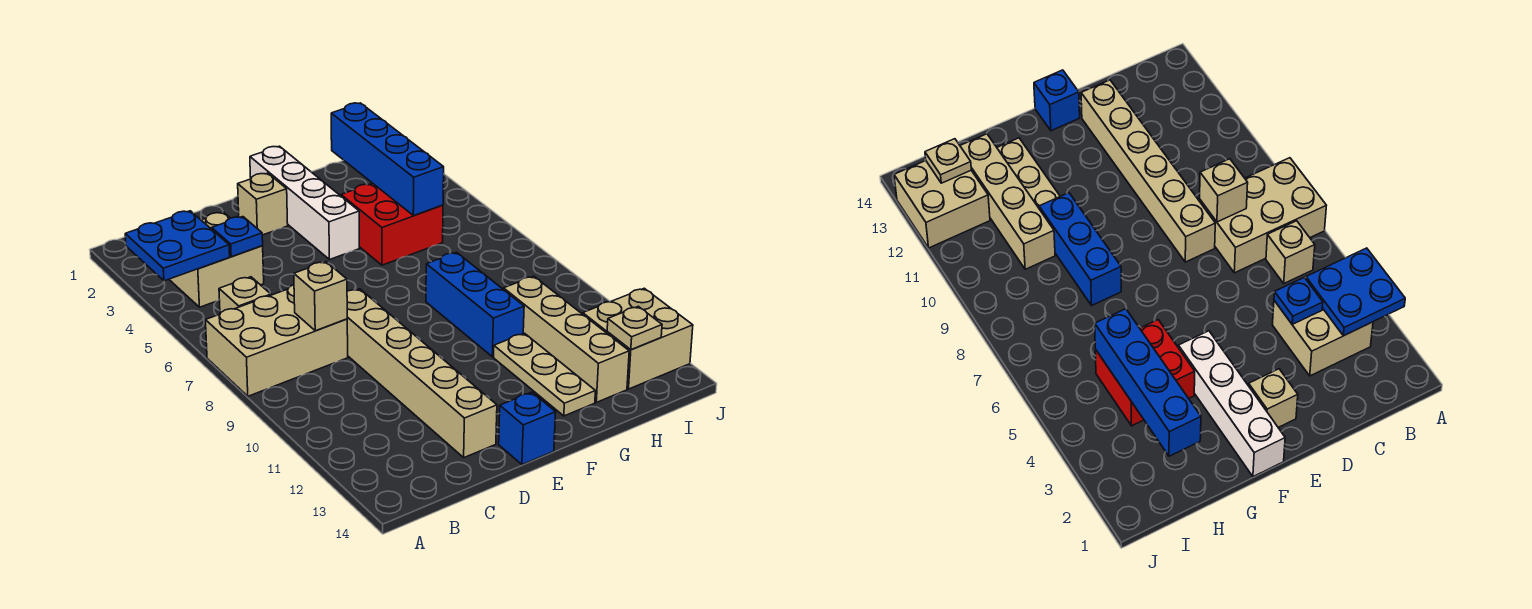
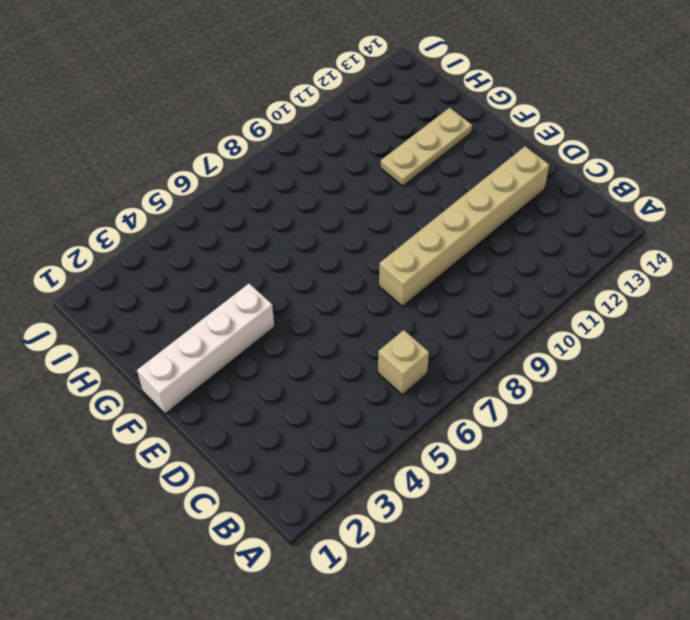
none -> tan 2x3 brick [206,285,348,396]
none -> tan 2x2 brick [169,212,264,307]
none -> tan 1x1 brick [238,173,288,235]

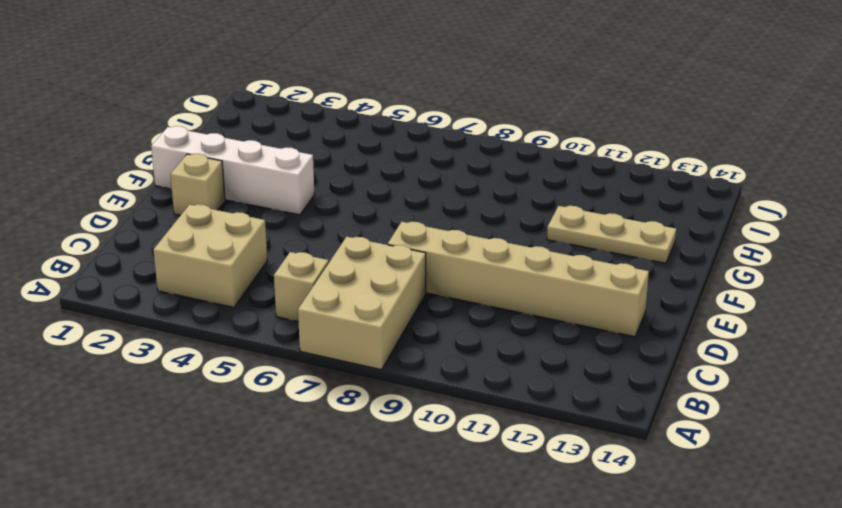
none -> blue 1x1 brick [499,392,556,465]
none -> red 2x2 brick [341,183,443,265]
none -> blue 1x3 brick [426,252,524,357]

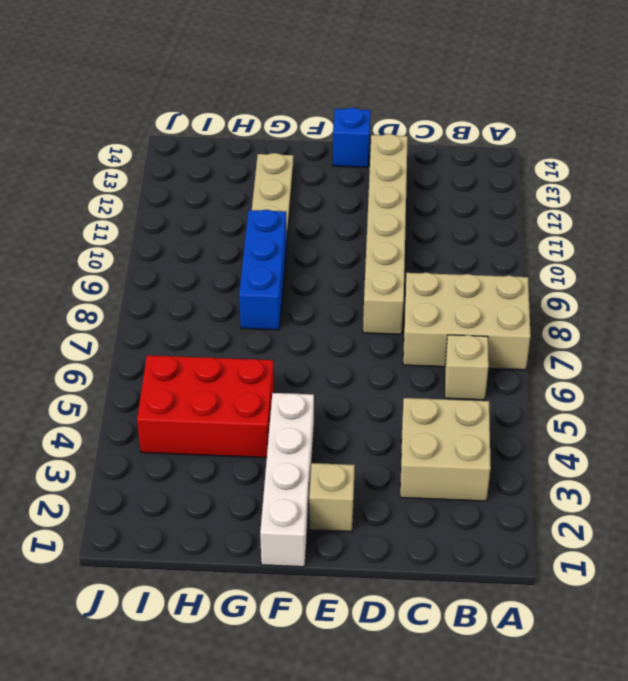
red 2x3 brick [137,355,274,458] -> red 2x2 brick [341,183,443,265]
none -> tan 1x4 brick [504,276,629,402]
none -> tan 2x2 brick [583,288,693,389]
none -> blue 2x2 plate [125,211,230,281]

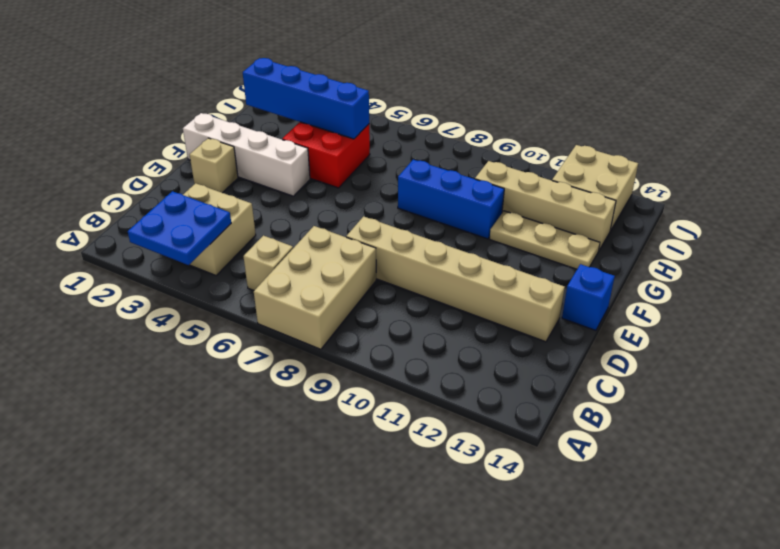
none -> blue 1x1 plate [212,217,263,257]
none -> tan 1x1 brick [294,262,347,331]
none -> tan 1x1 plate [607,306,662,350]

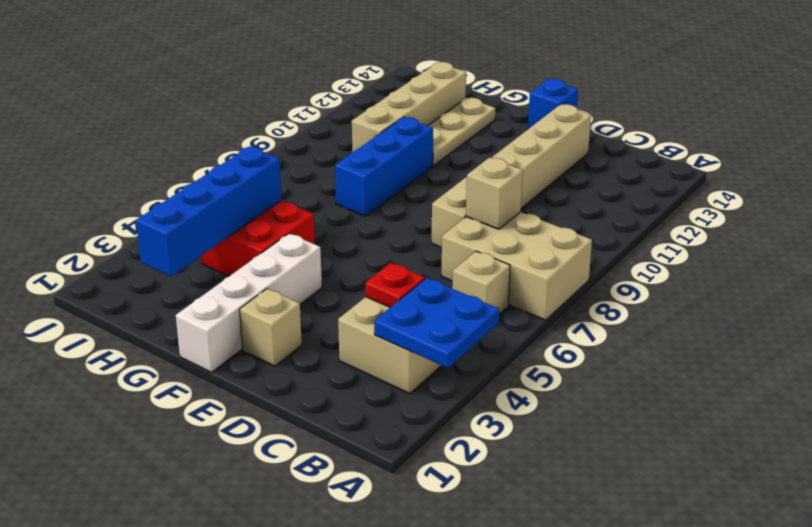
red 1x1 plate [365,263,425,307] -> blue 1x1 plate [212,217,263,257]
none -> tan 2x2 brick [583,288,693,389]
none -> tan 1x1 plate [607,306,662,350]

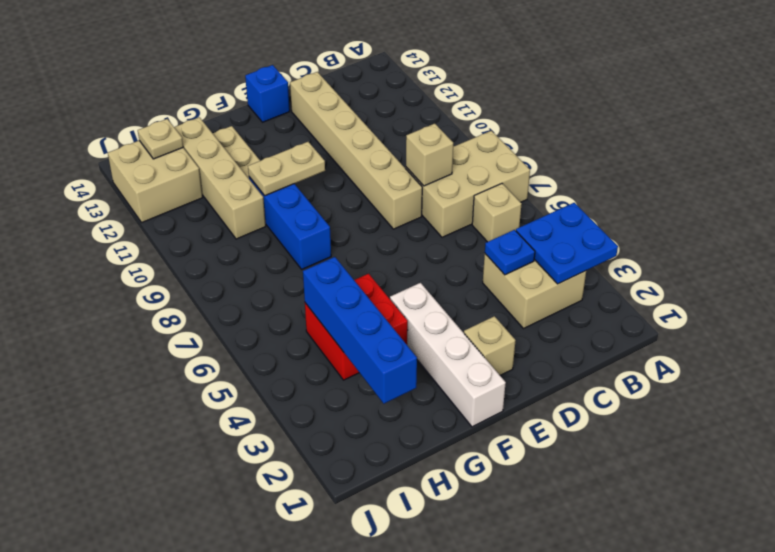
tan 1x2 plate [248,142,325,196] -> none

